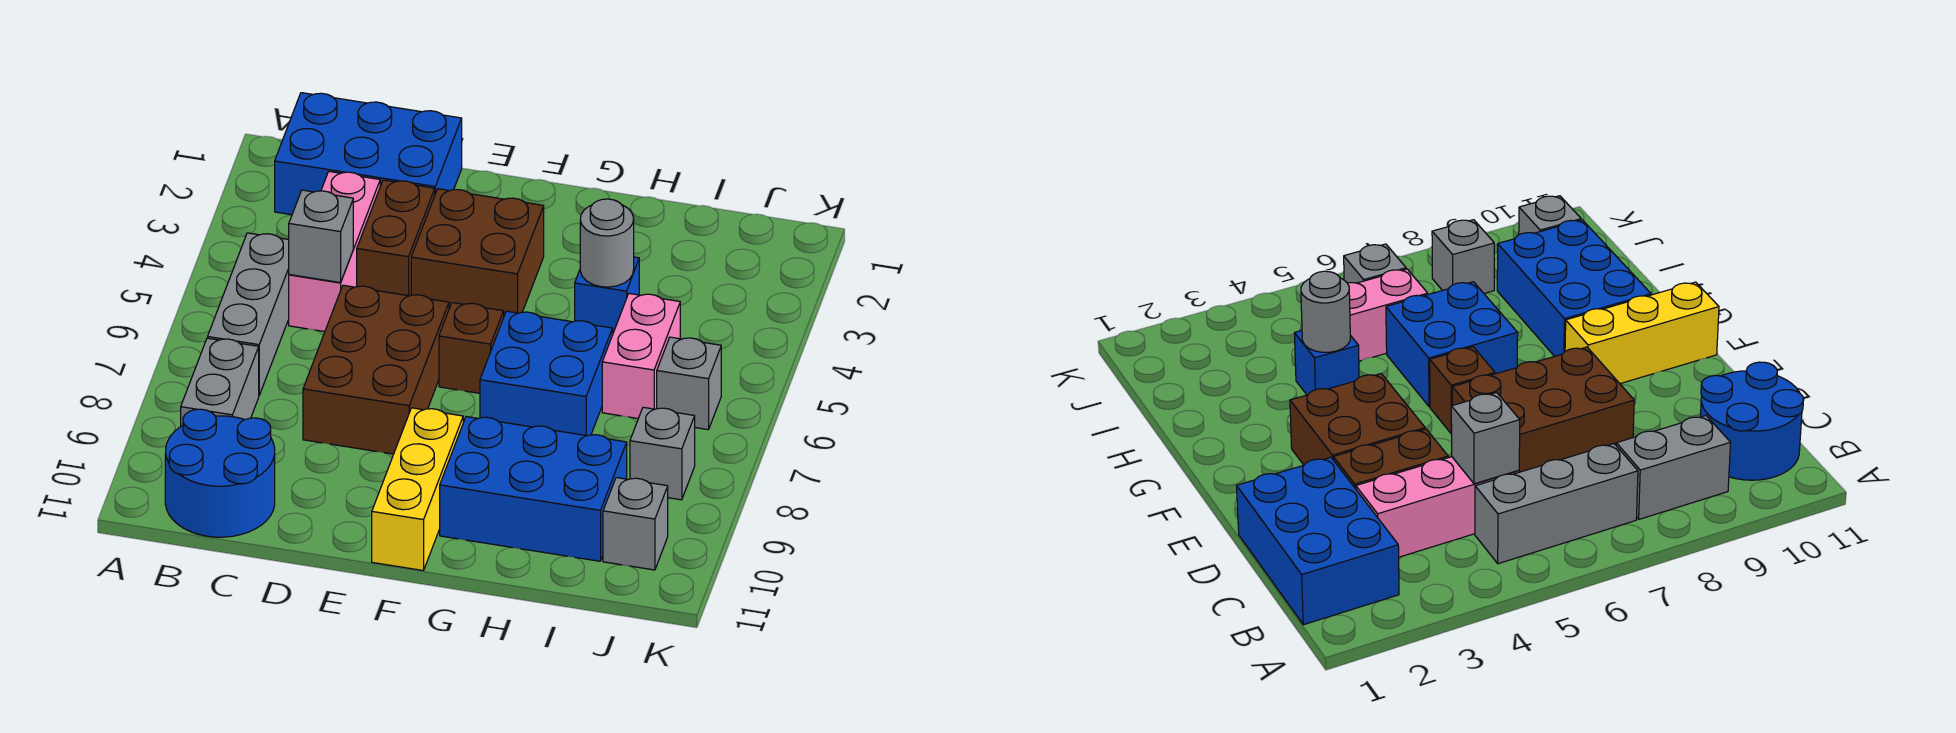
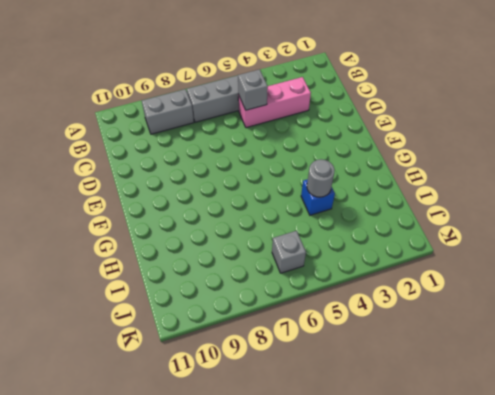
none -> blue 2x3 brick [275,93,462,215]
none -> blue 2x2 round brick [165,409,275,537]
none -> brown 1x2 brick [357,180,435,296]

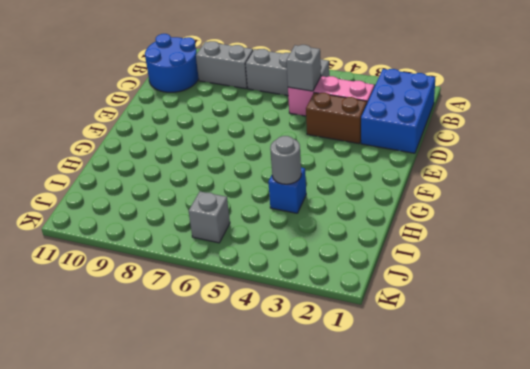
none -> brown 2x3 brick [303,285,449,454]
none -> brown 2x2 brick [411,189,544,315]
none -> brown 1x1 brick [439,303,504,393]

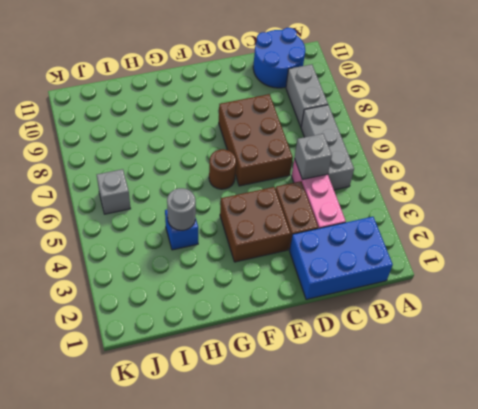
brown 1x1 round brick [209,149,236,189] -> brown 1x1 brick [439,303,504,393]
none -> yellow 1x3 brick [372,408,463,570]
none -> blue 2x2 brick [480,311,612,436]
none -> blue 2x3 brick [440,417,627,561]

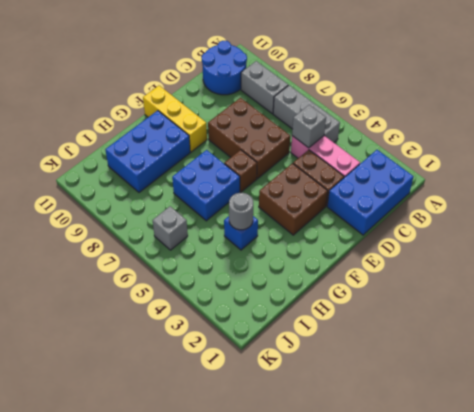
none -> pink 1x2 brick [602,294,680,418]
none -> grey 1x1 brick [630,407,695,500]
none -> grey 1x1 brick [603,478,668,570]

